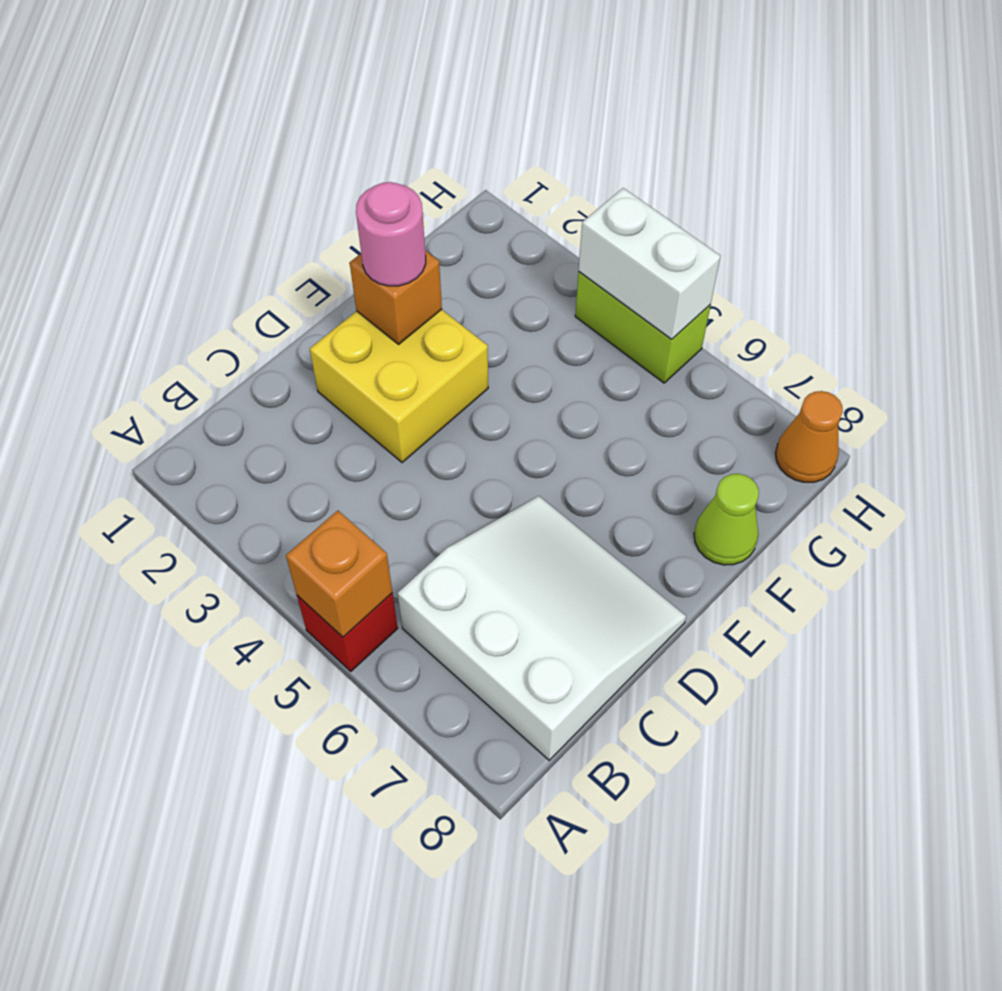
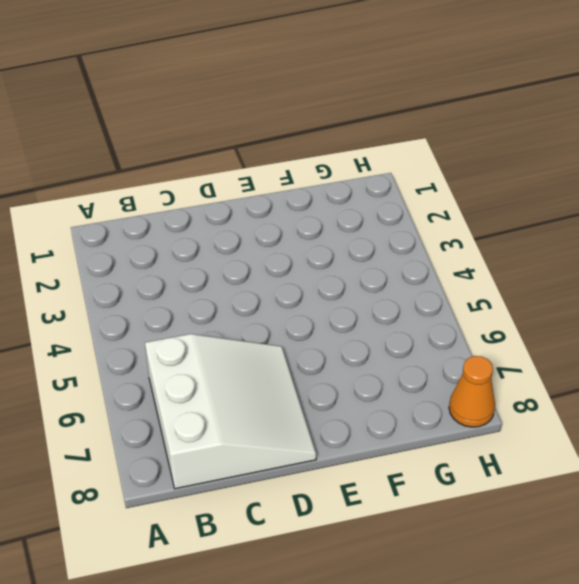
none -> red 1x1 brick [297,593,398,671]
none -> yellow 2x2 brick [310,309,488,463]

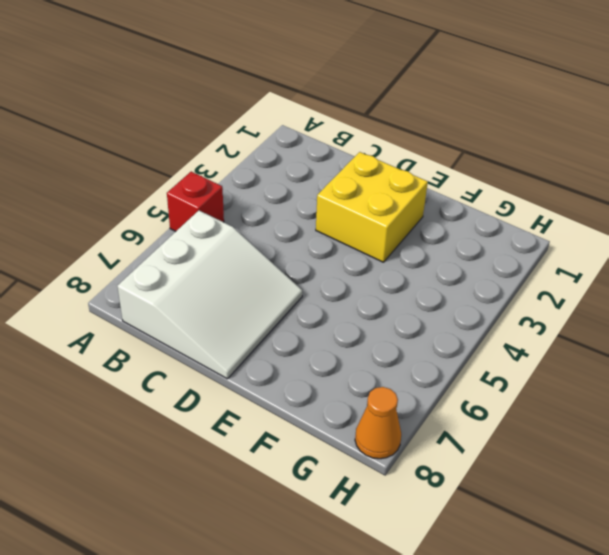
none -> lime 1x1 cone [694,474,759,565]
none -> lime 1x2 brick [575,272,711,383]

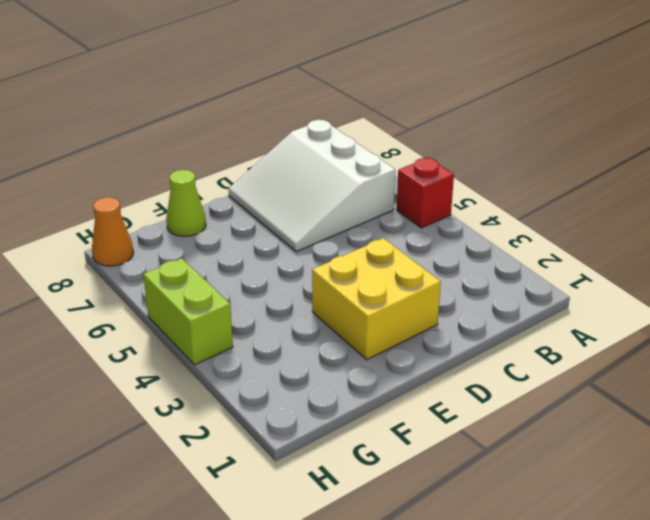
none -> orange 1x1 brick [286,511,392,637]
none -> orange 1x1 brick [350,251,442,344]

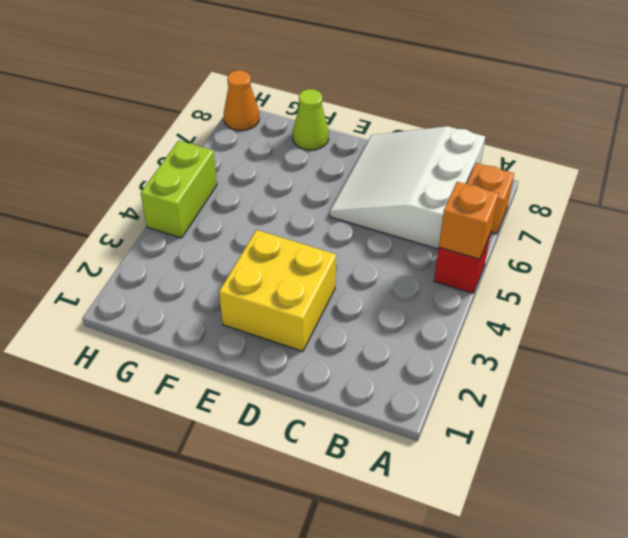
orange 1x1 brick [467,163,514,234] -> orange 1x1 brick moved to [350,251,442,344]
none -> white 1x2 brick [579,188,720,339]
none -> pink 1x1 round brick [356,182,426,286]

